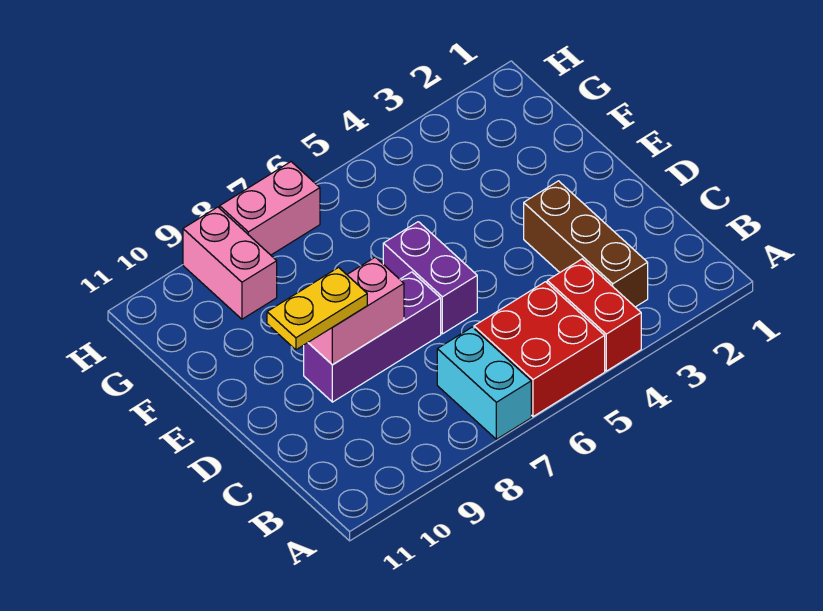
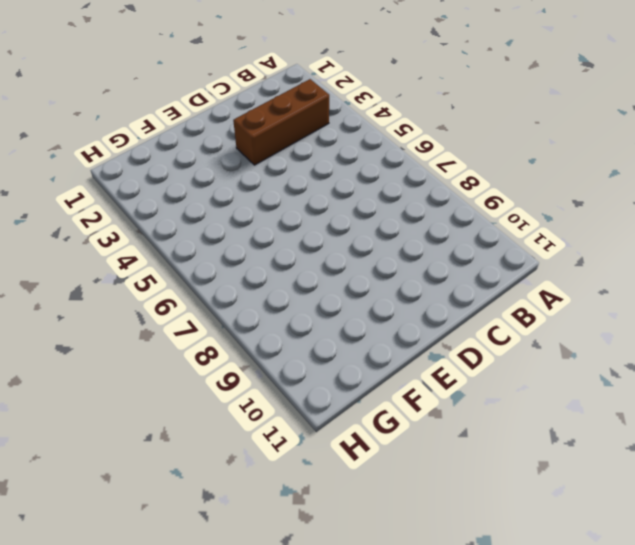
none -> red 1x2 brick [547,259,641,371]
none -> red 2x2 brick [474,282,605,417]

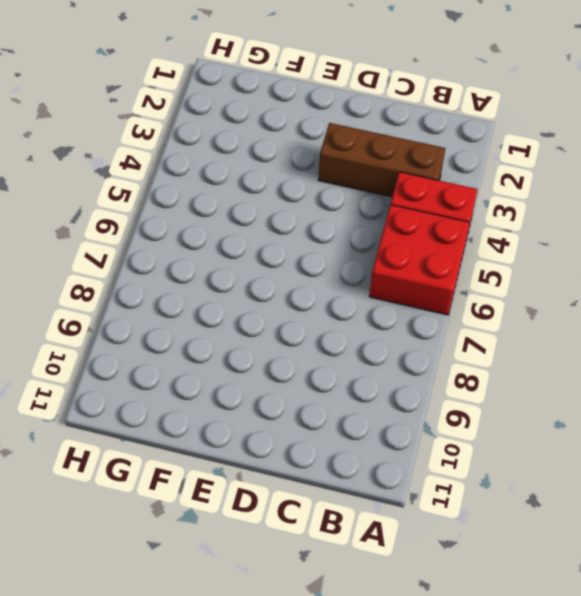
none -> cyan 1x2 brick [437,327,531,439]
none -> purple 1x2 brick [383,222,477,334]

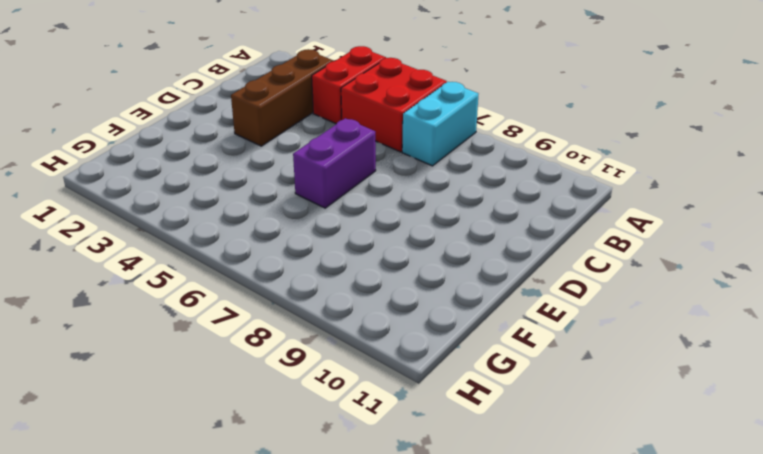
none -> purple 1x3 brick [304,272,441,402]
none -> pink 1x2 brick [183,207,277,319]

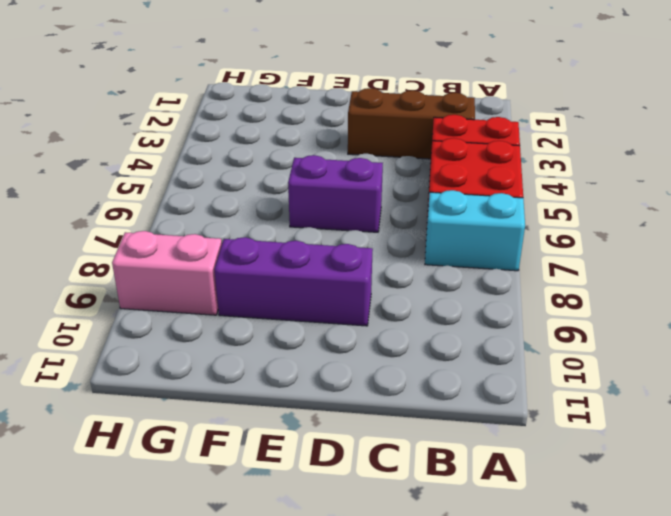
purple 1x3 brick [215,237,373,326] -> purple 1x3 brick turned to [304,272,441,402]
none -> pink 1x2 brick [220,162,320,255]
none -> pink 1x2 brick [308,257,404,365]

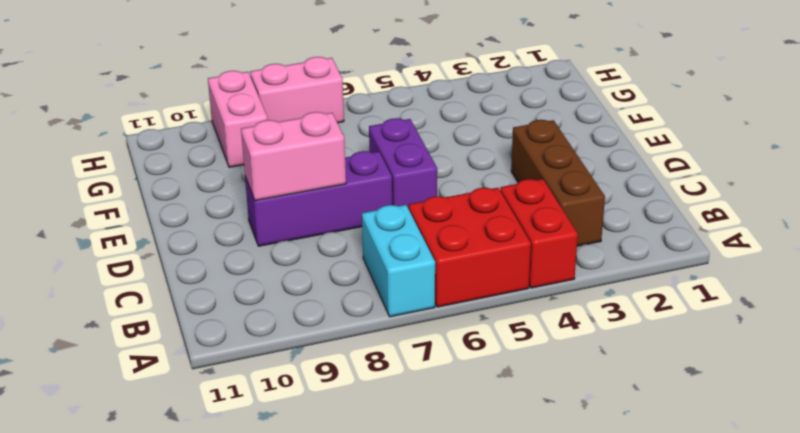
none -> yellow 1x2 plate [267,267,367,350]

